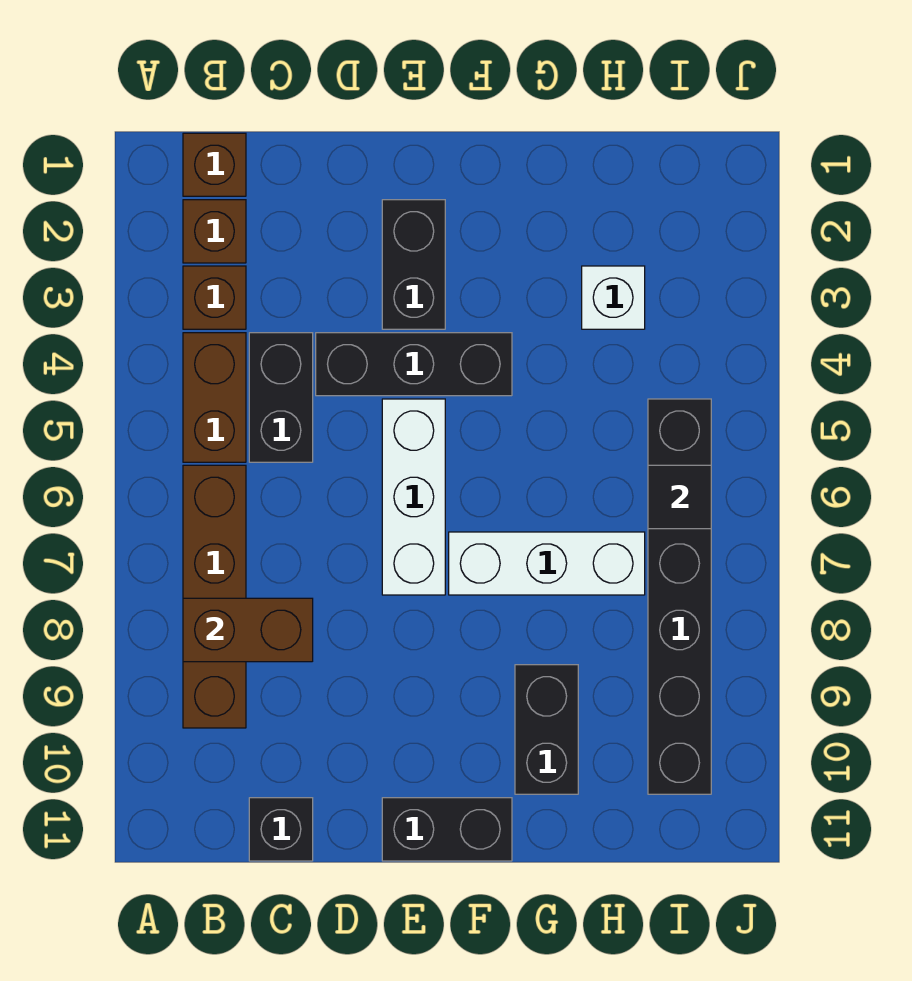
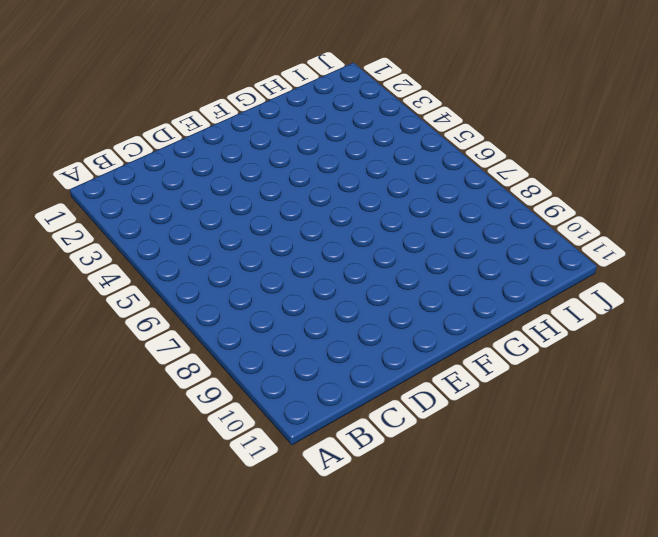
none -> brown 1x1 brick [183,133,246,196]
none -> brown 1x1 brick [183,200,246,263]
none -> brown 1x1 brick [183,266,246,329]

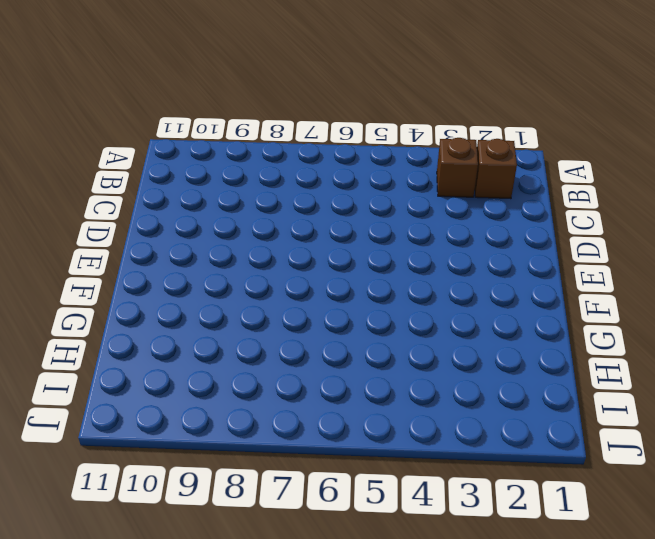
none -> brown 1x1 brick [183,133,246,196]
none -> brown 1x2 brick [183,333,246,462]
none -> brown 1x4 brick [183,465,246,728]

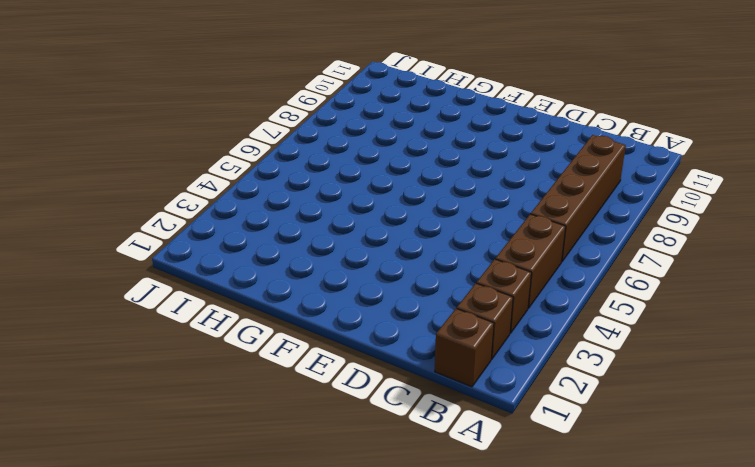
none -> black 1x2 brick [249,333,313,462]
none -> black 1x1 brick [249,798,313,861]
none -> black 1x3 brick [316,333,512,396]

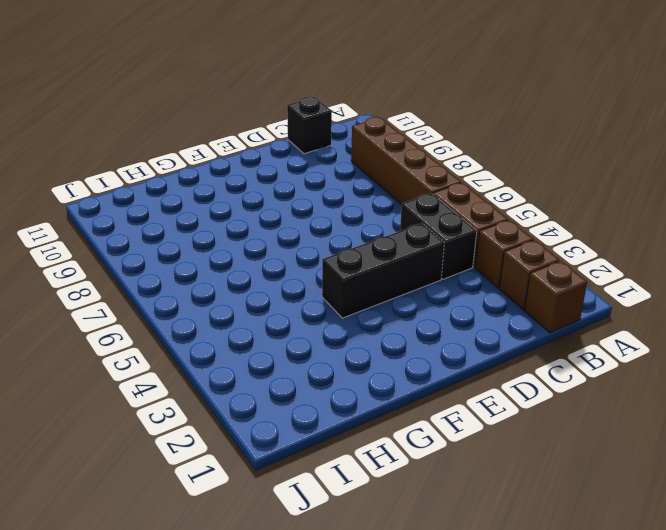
none -> black 1x2 brick [382,200,445,329]
none -> white 1x3 brick [382,399,445,595]
none -> black 1x2 brick [382,798,512,861]

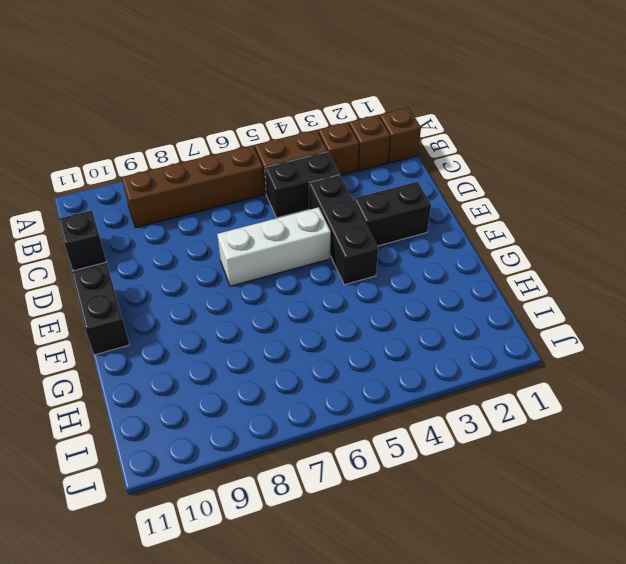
none -> white 1x3 brick [449,532,645,595]
none -> black 1x2 brick [515,665,578,794]
none -> white 1x1 brick [582,266,645,329]

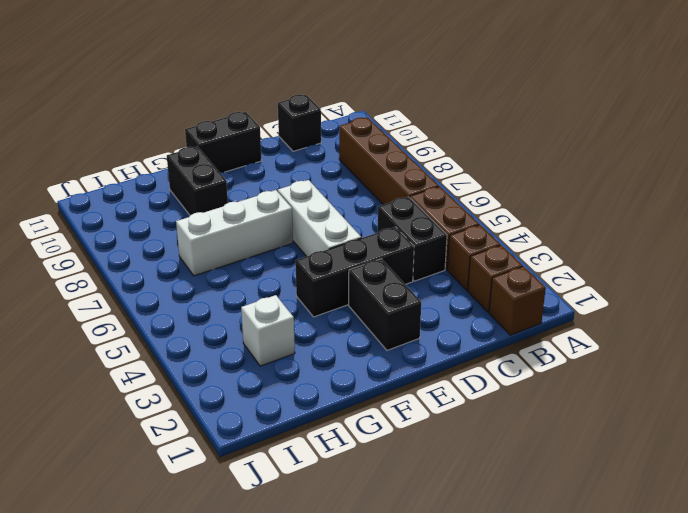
none -> black 1x6 brick [648,399,711,794]
none -> brown 1x2 brick [183,598,313,662]
none -> black 1x1 tile [648,465,711,529]

